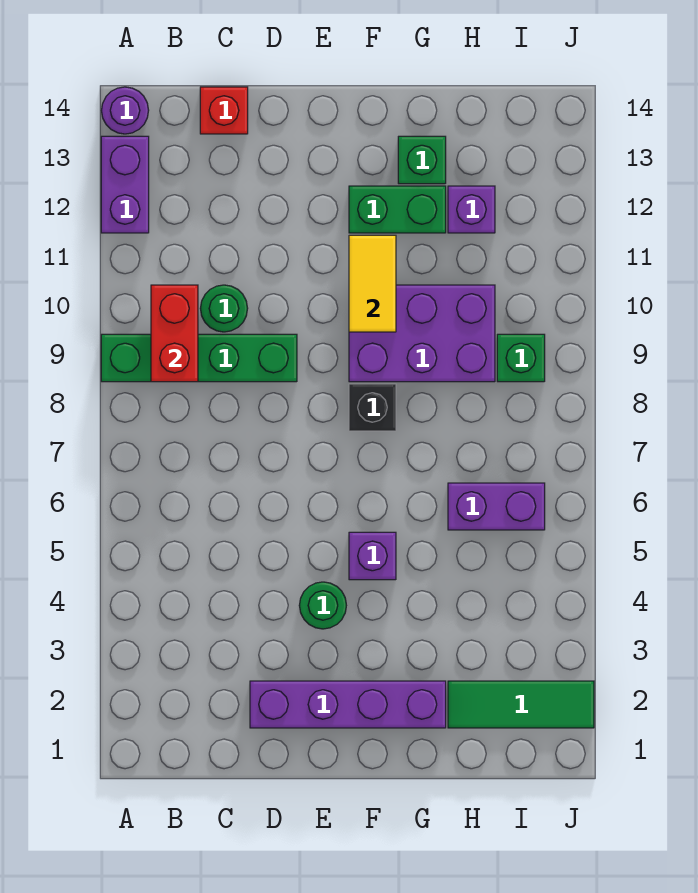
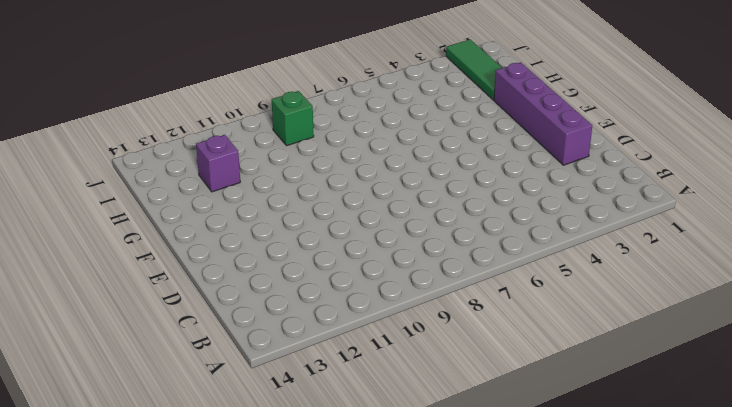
none -> green 1x4 brick [101,334,297,382]
none -> purple 1x2 brick [101,136,149,233]
none -> purple 1x1 round brick [102,87,149,134]

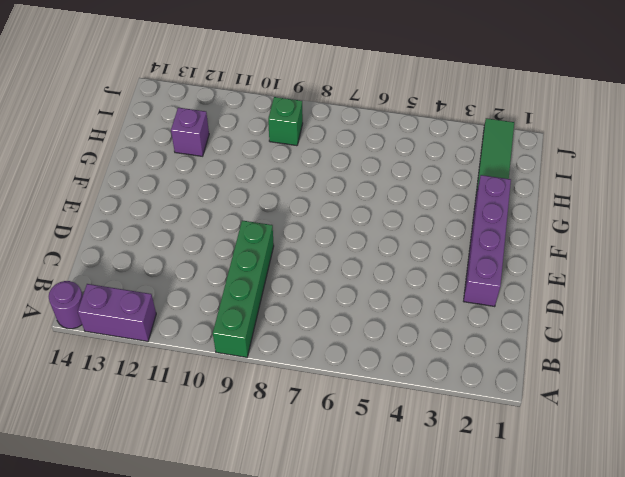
none -> green 1x1 round brick [200,285,248,332]
none -> red 1x1 brick [200,87,248,134]
none -> green 1x1 round brick [299,582,346,629]

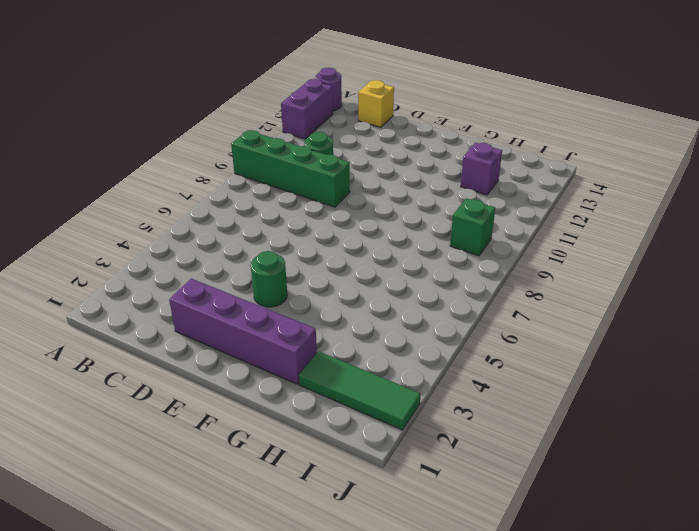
yellow 1x1 brick [358,80,394,127] -> red 1x1 brick [200,87,248,134]
none -> purple 1x1 brick [349,532,396,580]
none -> black 1x1 brick [349,384,396,431]
none -> purple 2x3 brick [349,285,495,382]

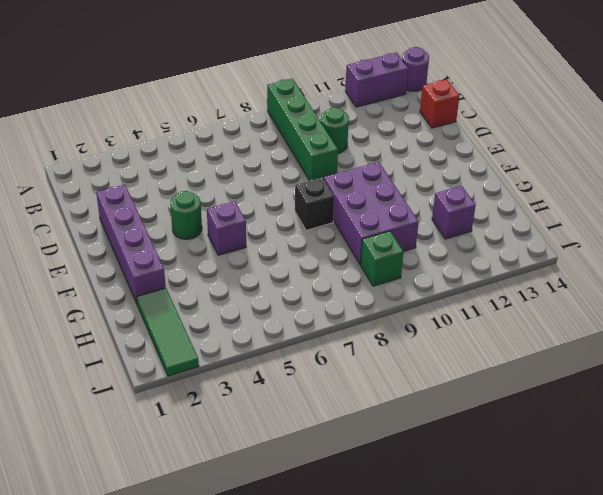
none -> green 1x2 brick [349,186,446,233]
none -> green 1x1 brick [398,136,446,184]
none -> purple 1x2 brick [448,483,545,530]

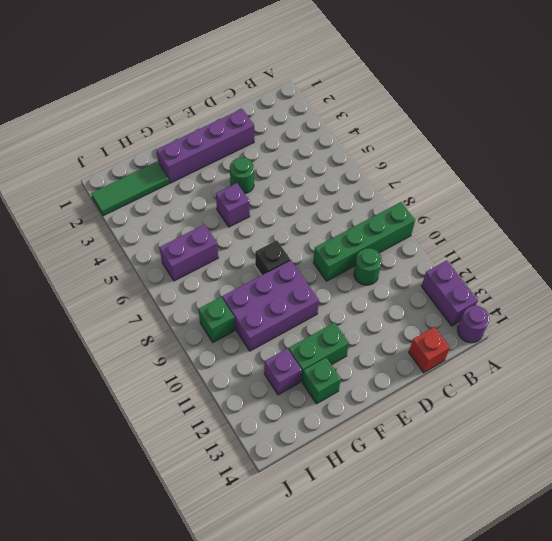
none -> red 1x2 brick [151,285,198,382]
none -> yellow 1x2 tile [349,235,396,332]

